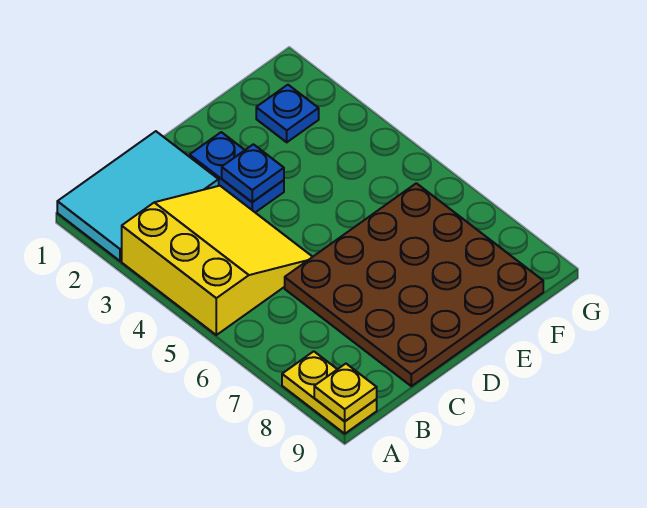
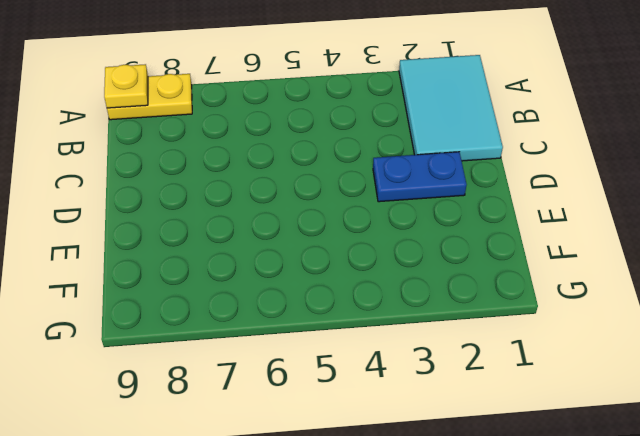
none -> yellow 3x3 slope [122,186,312,335]
none -> brown 4x4 plate [285,183,543,386]

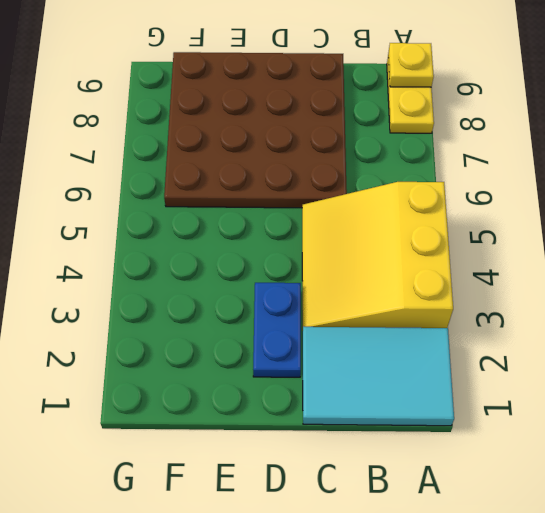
none -> blue 1x1 plate [256,85,319,142]
none -> blue 1x1 plate [222,144,284,202]

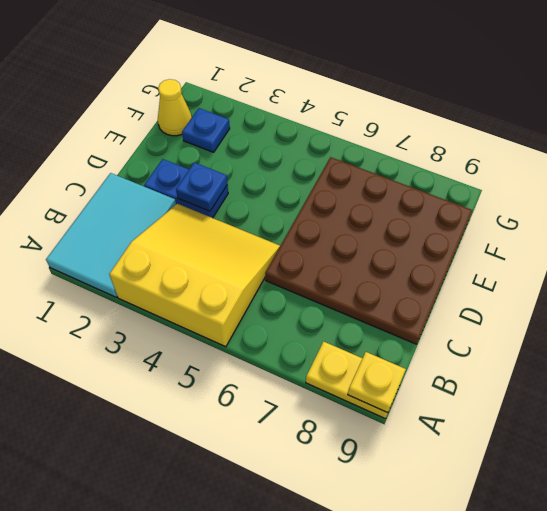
yellow 1x1 cone [158,79,192,136] -> none

